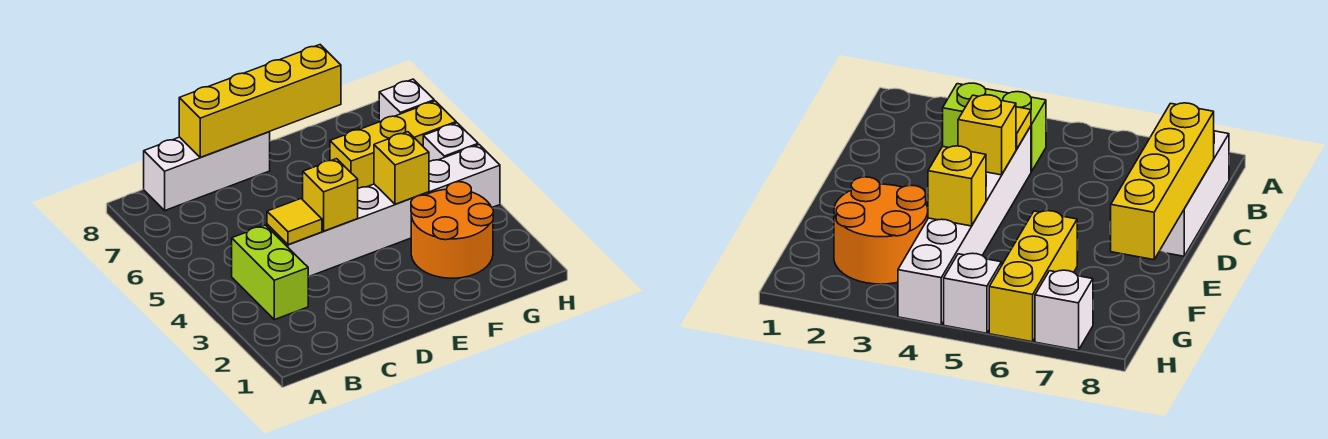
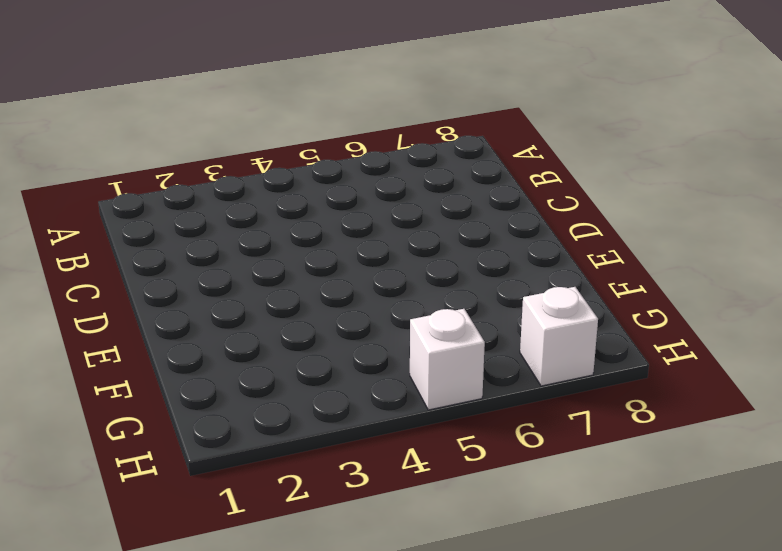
none -> lime 1x2 brick [232,225,308,320]
none -> white 1x3 brick [144,132,270,210]

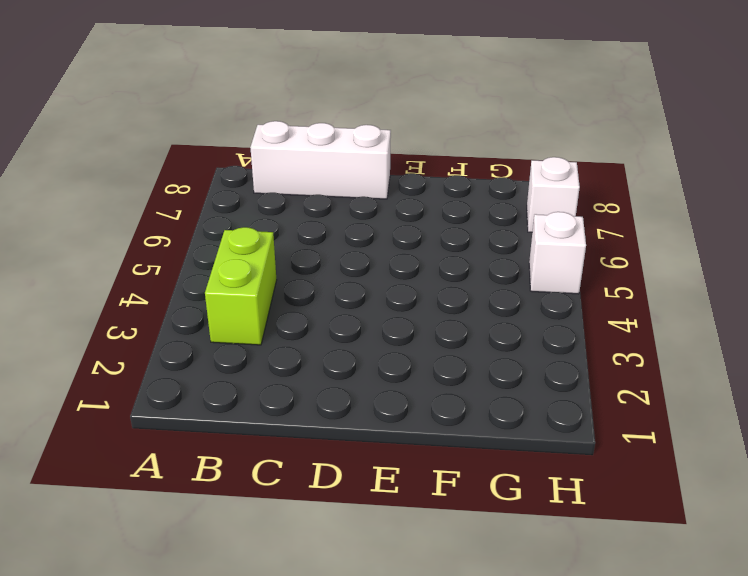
none -> white 1x6 brick [267,145,500,277]
none -> orange 2x2 round brick [411,182,493,278]

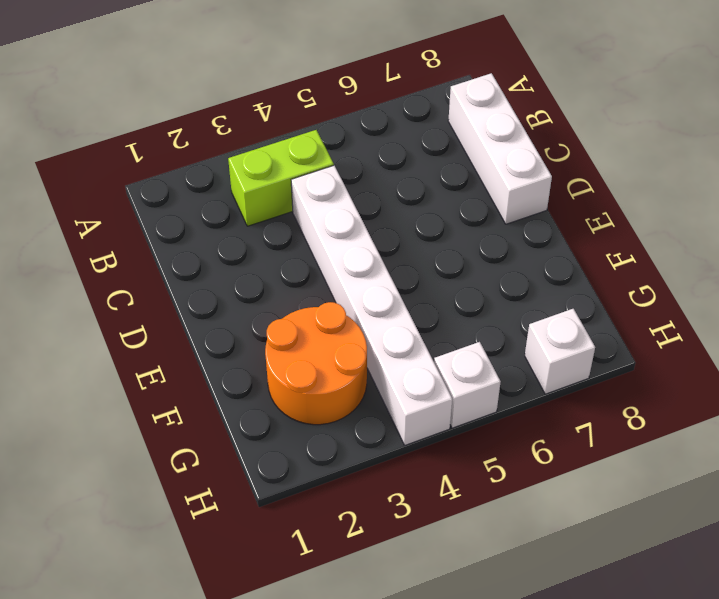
none -> yellow 1x3 brick [330,101,456,188]
none -> yellow 1x1 tile [267,199,322,245]

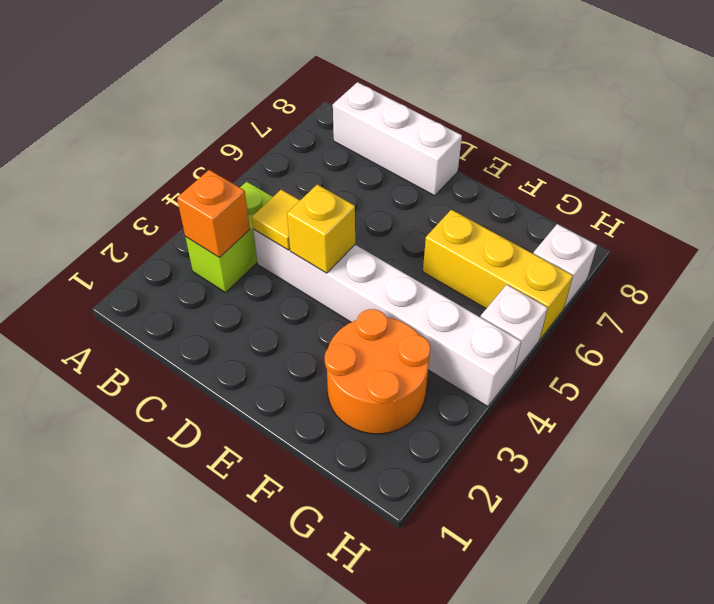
orange 1x1 brick [177,170,250,257] -> none
none -> yellow 1x4 brick [179,45,341,157]
none -> yellow 1x1 brick [374,132,429,204]

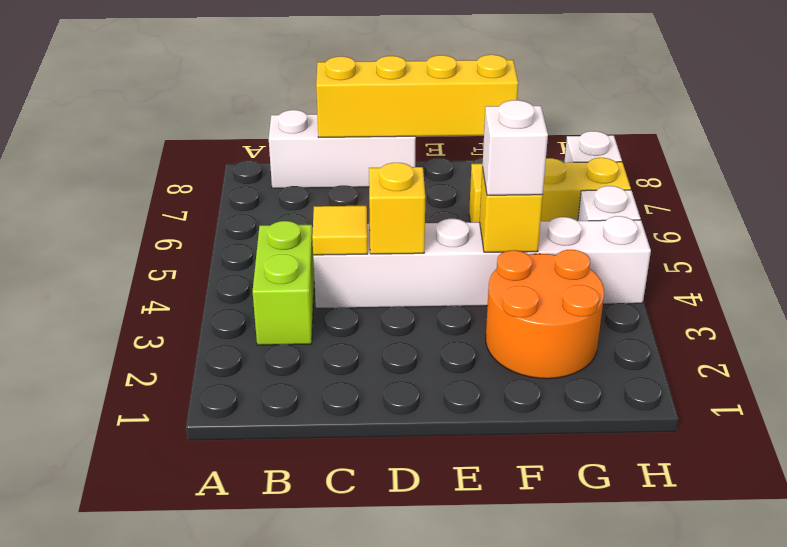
white 1x1 brick [482,100,548,195] -> none

